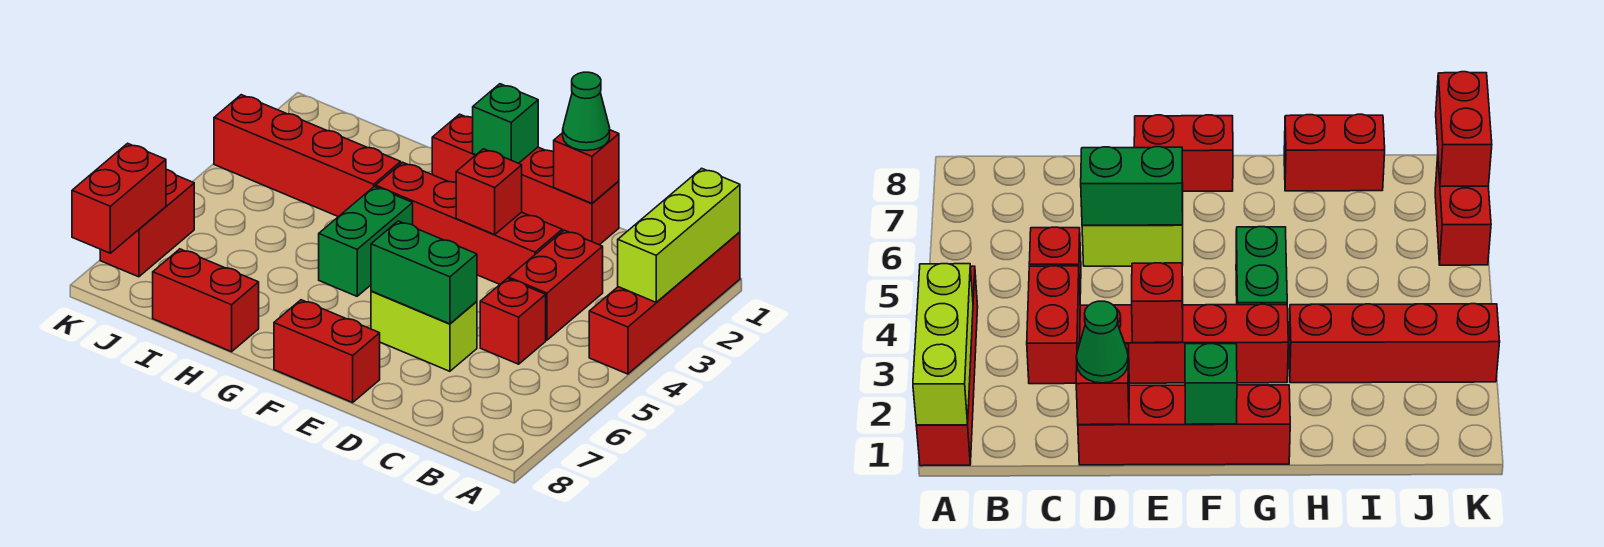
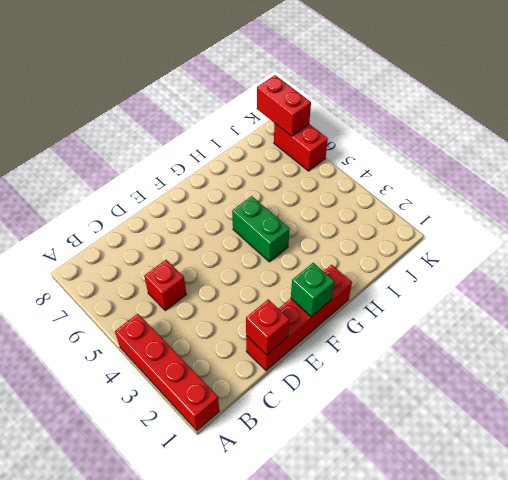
none -> red 1x2 brick [509,230,603,340]
none -> red 1x4 brick [376,162,562,284]
none -> lime 1x2 brick [371,291,477,371]

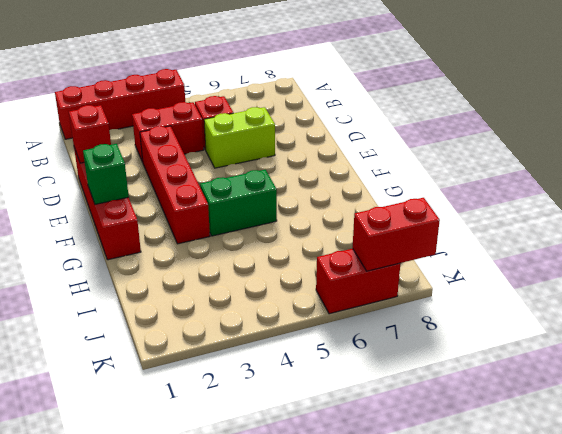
lime 1x2 brick [204,107,275,168] -> lime 1x2 brick turned to [371,291,477,371]
none -> red 1x2 brick [274,300,380,403]
none -> red 1x4 brick [214,95,401,217]
none -> red 1x2 brick [153,249,259,352]

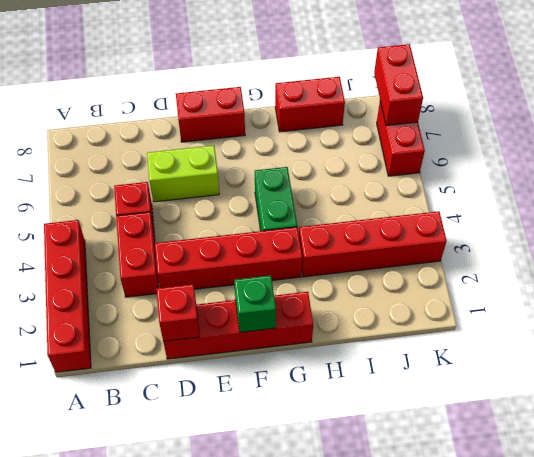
none -> lime 1x3 brick [618,168,740,302]
none -> green 1x2 brick [371,221,477,324]
none -> red 1x1 brick [456,149,522,235]

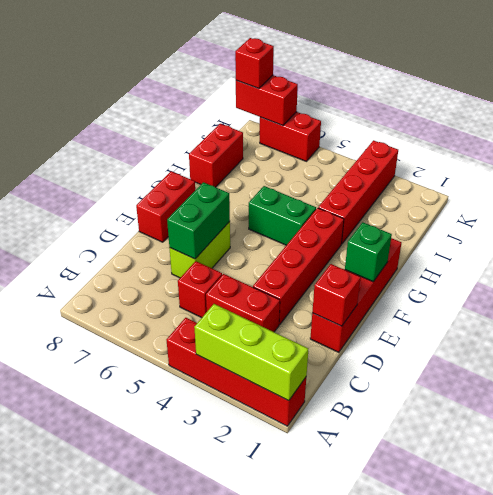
red 1x1 brick [235,38,274,89] -> red 1x1 brick moved to [456,149,522,235]
none -> green 1x1 cone [563,72,610,151]

